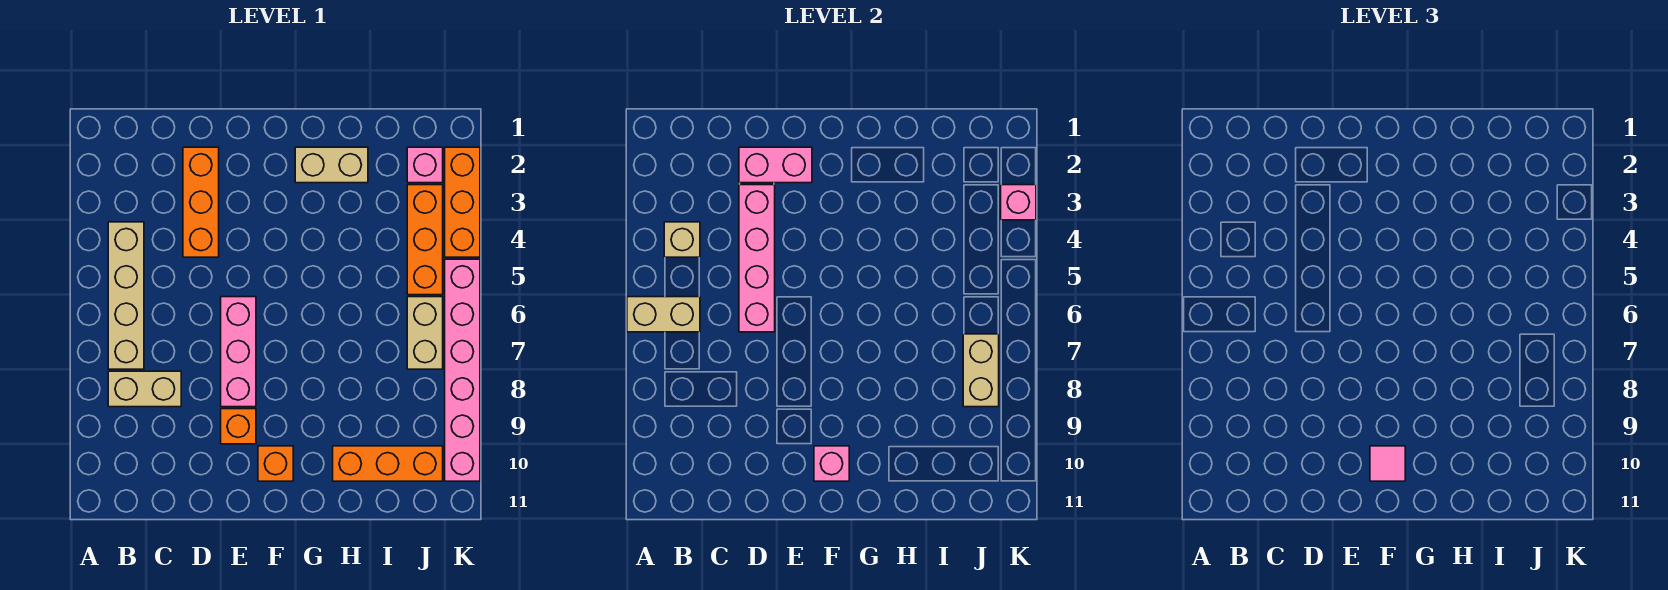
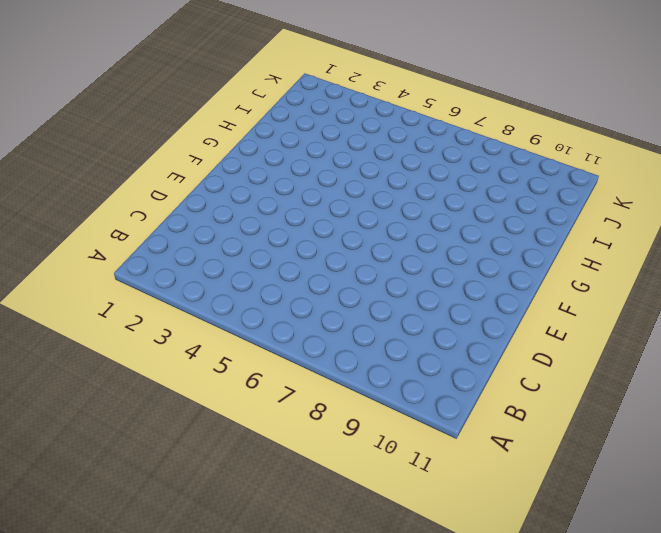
none -> tan 1x4 brick [108,222,144,369]
none -> tan 1x2 brick [108,371,181,407]
none -> orange 1x3 brick [183,147,219,257]

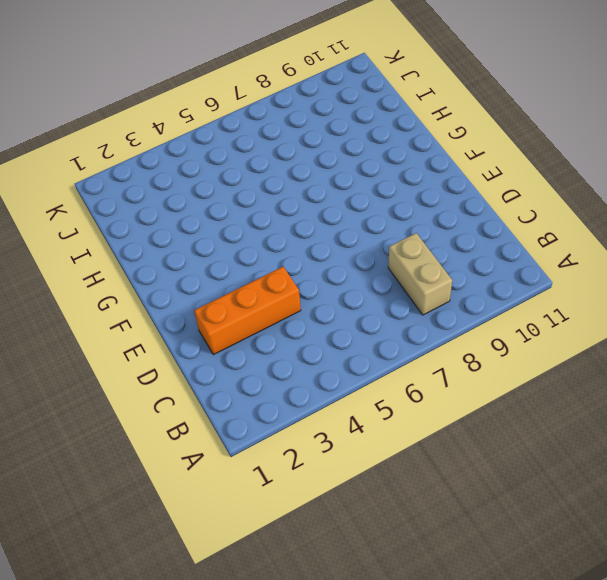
none -> tan 1x4 brick [108,222,144,369]
none -> pink 1x3 brick [221,297,256,407]
none -> orange 1x1 brick [221,409,256,444]

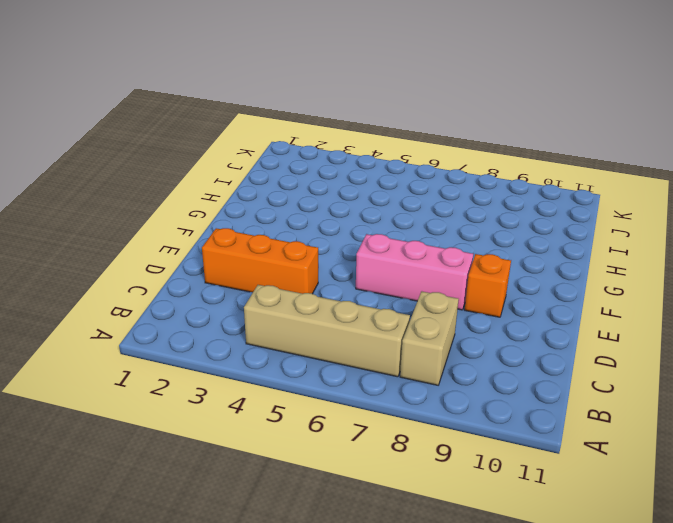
none -> orange 1x1 brick [258,446,293,481]
none -> tan 1x2 brick [295,147,368,183]
none -> orange 1x3 brick [333,446,443,481]

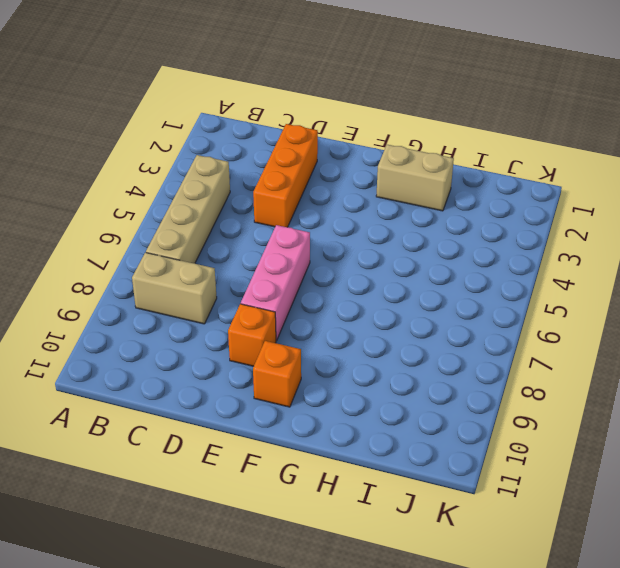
none -> orange 1x3 brick [333,446,443,481]
none -> pink 1x1 brick [407,147,443,183]
none -> orange 1x3 brick [407,185,443,295]

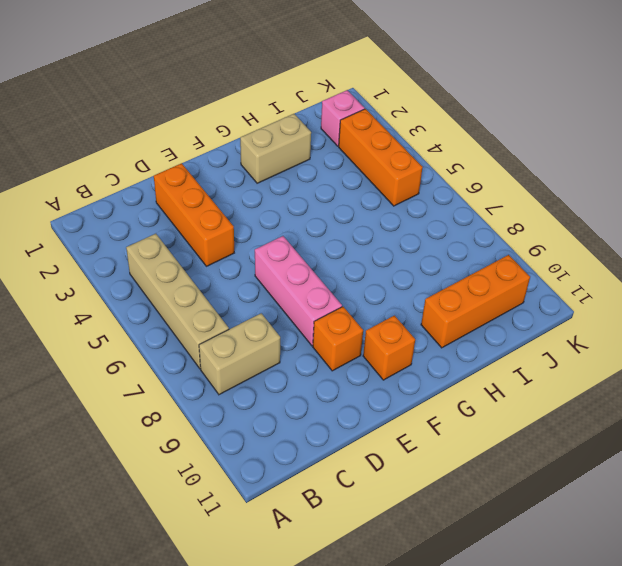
none -> tan 1x2 brick [407,297,443,369]
none -> orange 1x3 brick [445,147,480,257]
none -> pink 1x6 brick [445,259,480,481]

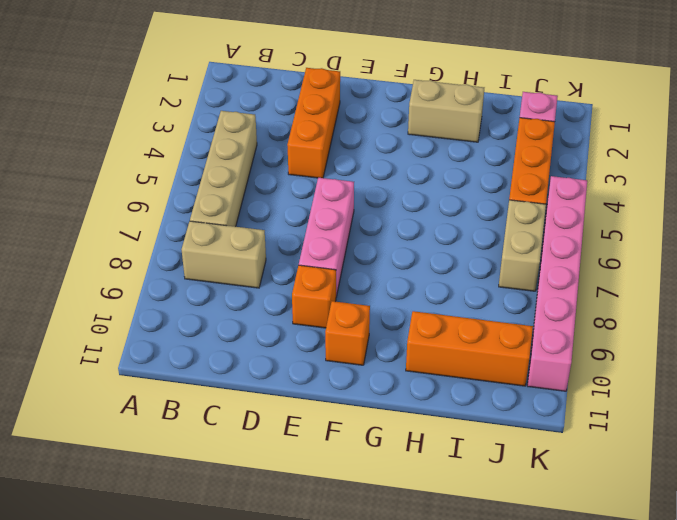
none -> orange 1x3 brick [445,147,480,257]
none -> tan 1x2 brick [627,297,700,332]
none -> tan 1x1 brick [664,222,700,257]

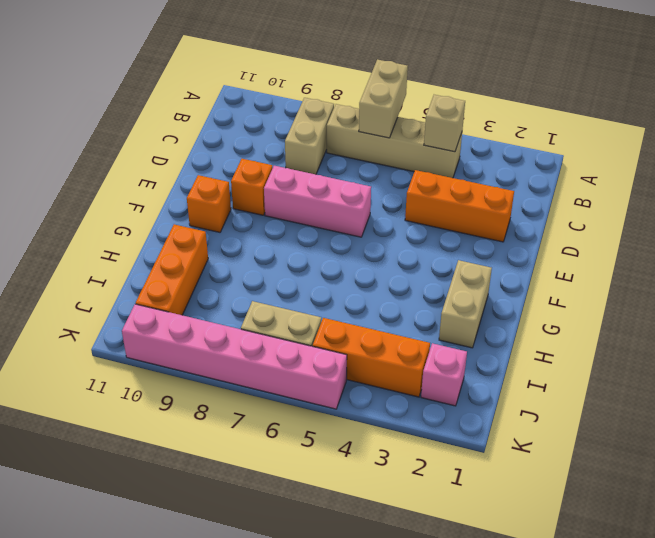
none -> orange 1x3 brick [445,147,480,257]
none -> pink 1x2 brick [739,147,812,183]
none -> pink 1x4 brick [739,185,775,332]

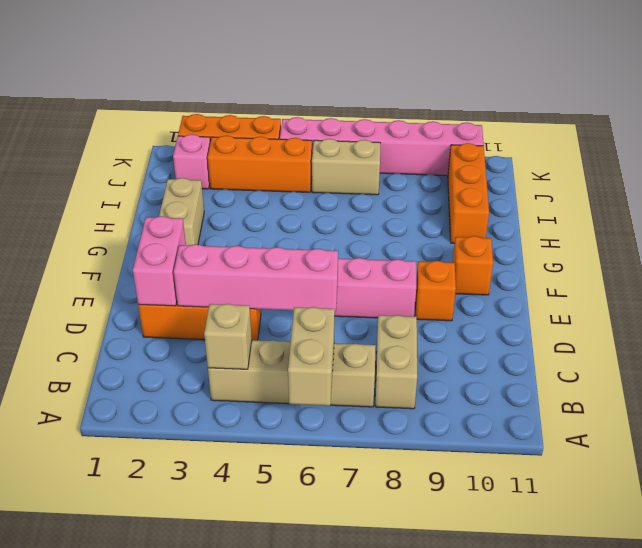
none -> pink 1x1 brick [814,446,849,481]
none -> tan 1x2 brick [963,334,999,407]
none -> pink 1x1 brick [1001,185,1036,220]

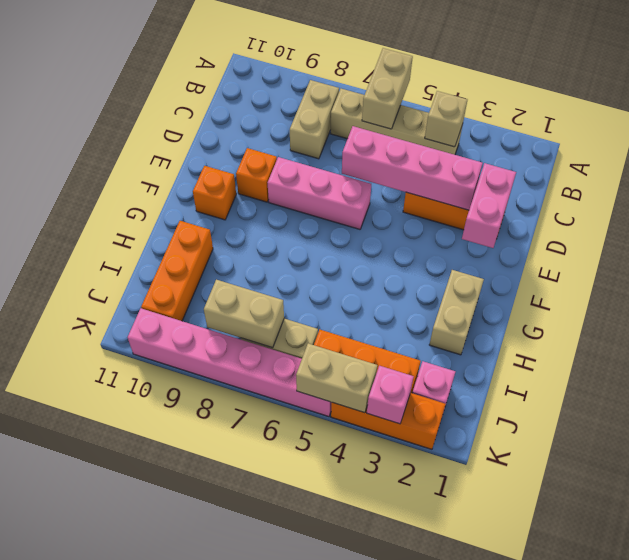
tan 1x2 brick [296,343,377,413] -> none
none -> pink 1x1 brick [814,446,849,481]
none -> pink 1x1 tile [1370,446,1405,481]

